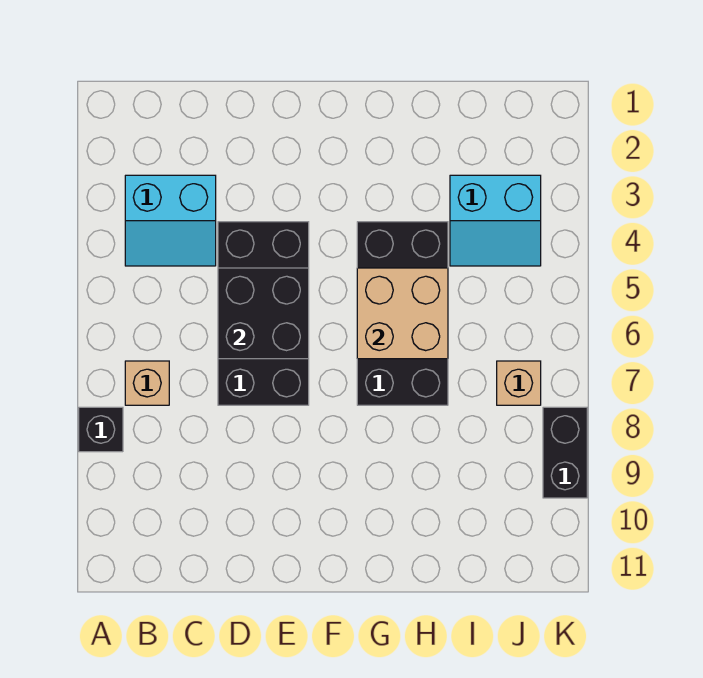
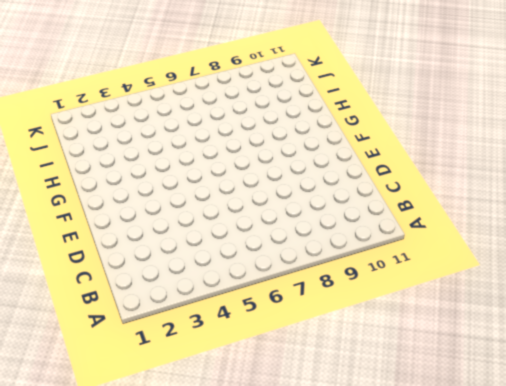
none -> black 1x1 brick [79,407,123,452]
none -> cyan 2x2 slope [125,175,216,266]

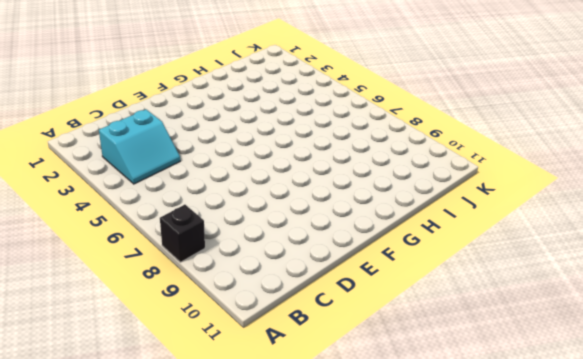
none -> tan 1x1 brick [125,361,169,405]
none -> black 2x4 brick [218,222,309,405]

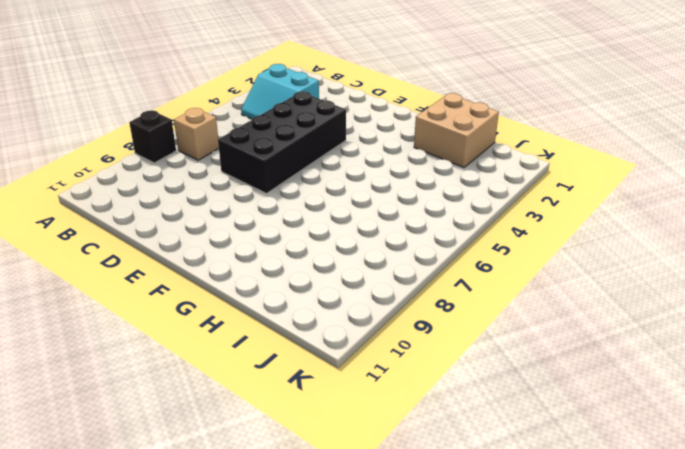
tan 2x2 brick [414,93,499,167] -> tan 2x2 brick moved to [357,268,448,359]
none -> black 2x4 brick [357,222,448,405]
none -> cyan 2x2 slope [450,175,541,266]

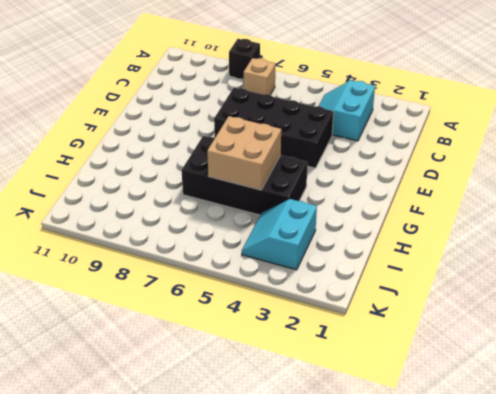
none -> tan 1x1 brick [497,361,541,405]
none -> black 1x2 brick [543,407,587,498]

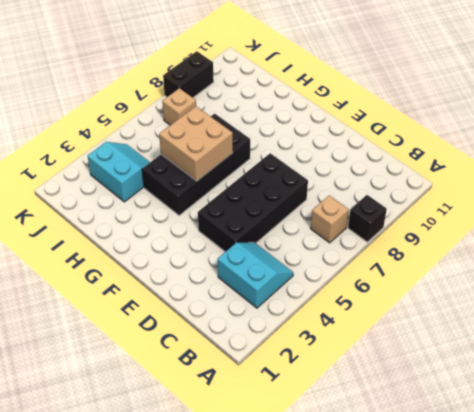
none -> black 2x2 brick [218,268,309,359]

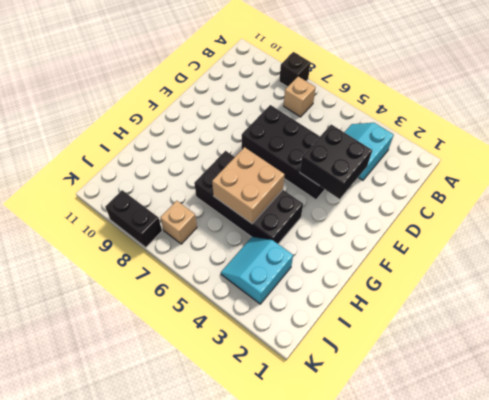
black 2x2 brick [300,124,372,199] -> black 2x2 brick moved to [218,268,309,359]

